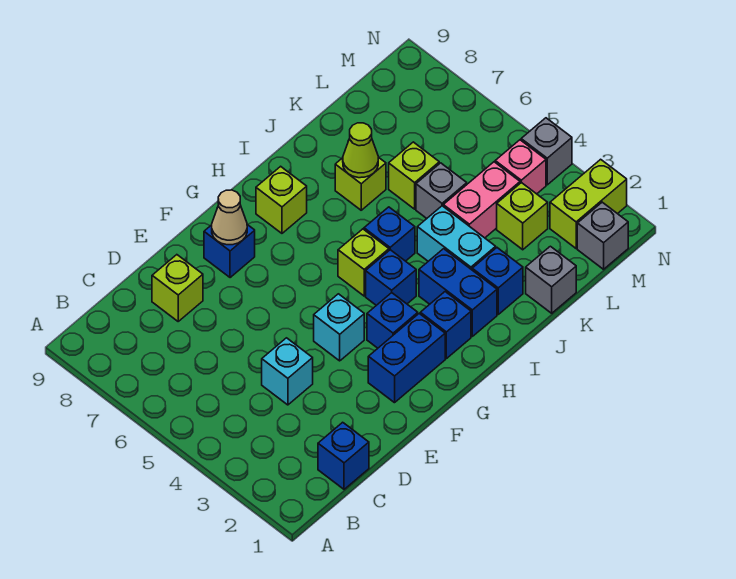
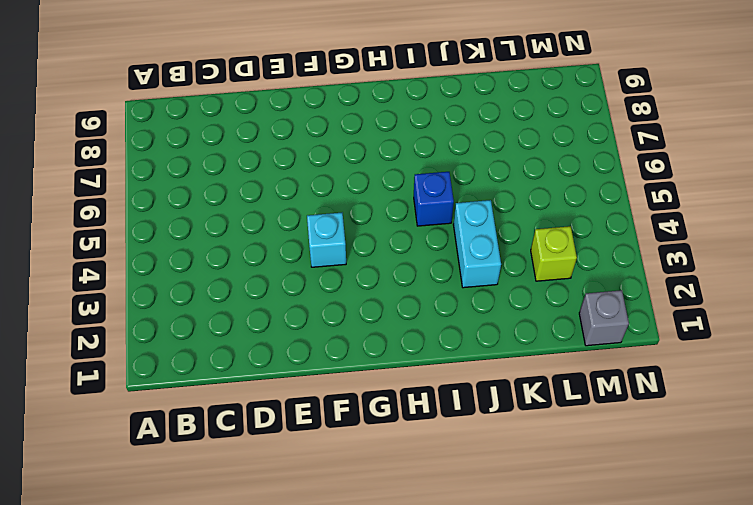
none -> blue 1x1 brick [318,422,369,489]
none -> cyan 1x1 brick [262,338,313,405]
none -> lime 1x1 brick [152,255,203,321]

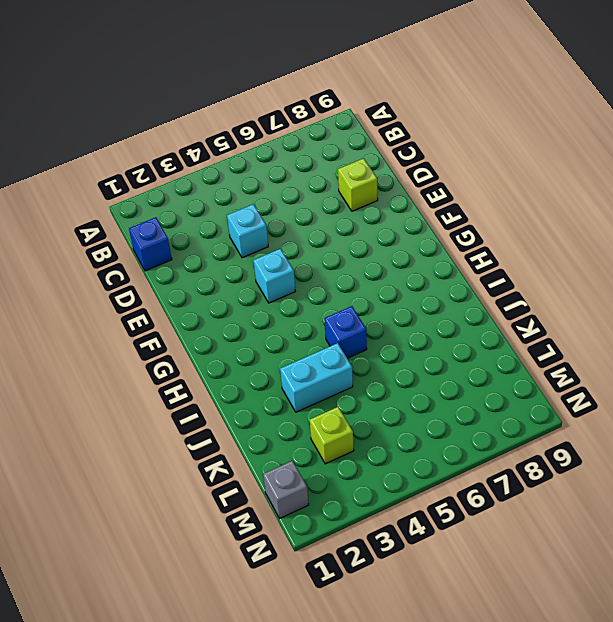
none -> blue 1x2 brick [368,314,445,403]
none -> blue 1x1 brick [204,225,255,278]
none -> blue 1x1 brick [367,293,418,348]

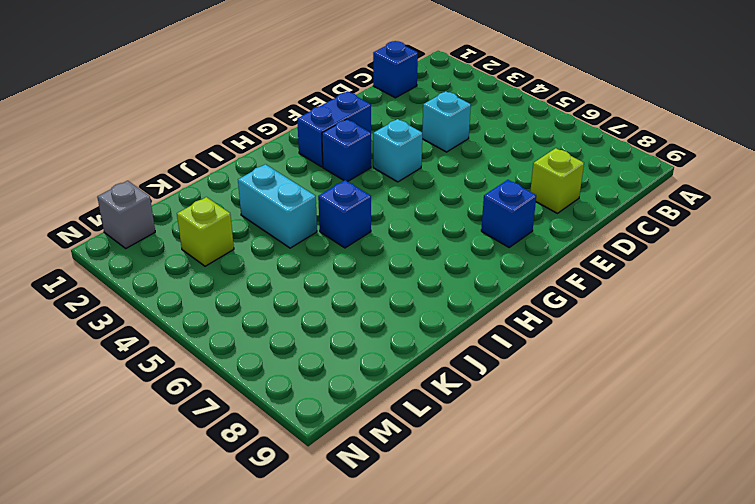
none -> blue 1x1 brick [420,292,471,359]
none -> blue 1x1 brick [366,250,416,305]
none -> lime 1x1 brick [338,229,389,296]

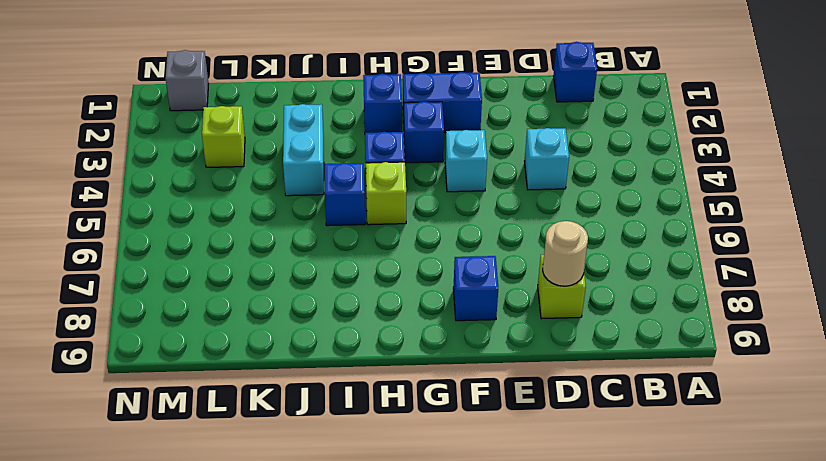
tan 1x1 round brick [543,221,588,286] -> none
none -> lime 1x1 brick [256,166,307,233]
none -> blue 1x2 brick [419,249,497,336]
none -> blue 1x1 brick [472,248,523,314]

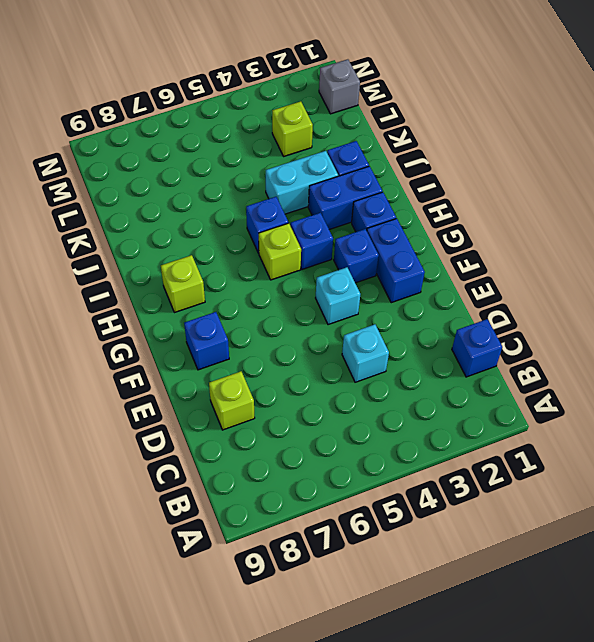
none -> lime 1x1 brick [335,157,386,210]
none -> grey 1x1 brick [526,246,576,313]
none -> pink 1x2 brick [443,162,520,238]

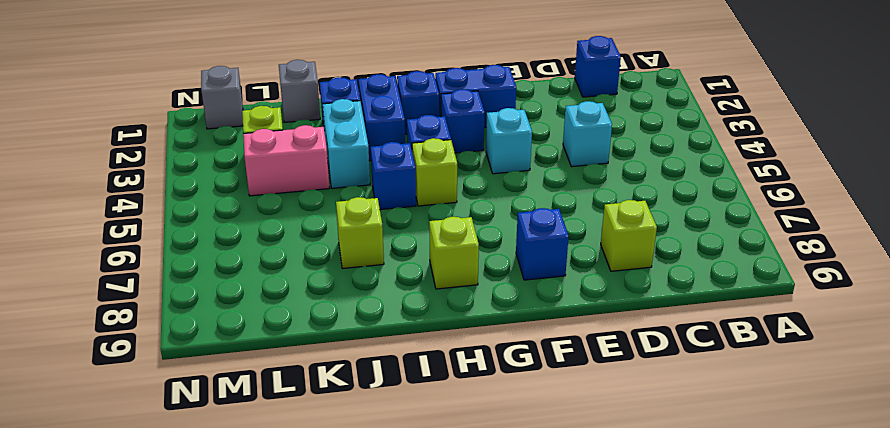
none -> grey 1x1 brick [416,163,467,218]
none -> lime 1x1 brick [389,142,439,209]
none -> lime 1x2 brick [550,159,627,248]

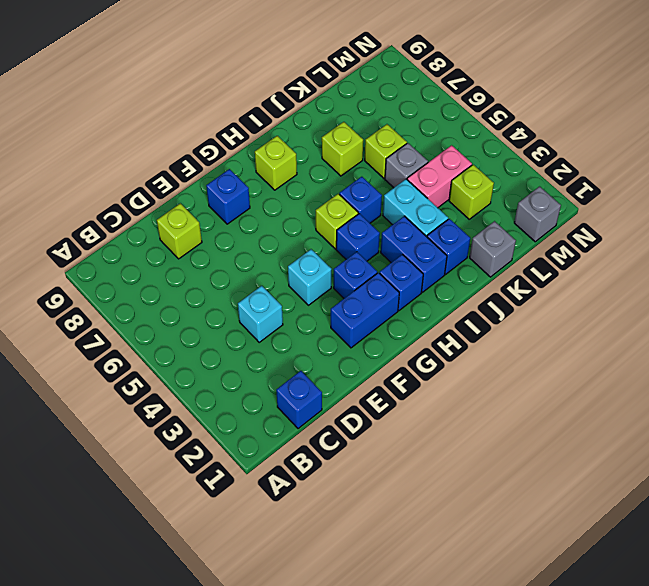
none -> lime 1x2 brick [550,159,627,248]
none -> pink 1x1 brick [495,140,546,194]
none -> grey 1x1 brick [521,118,572,185]

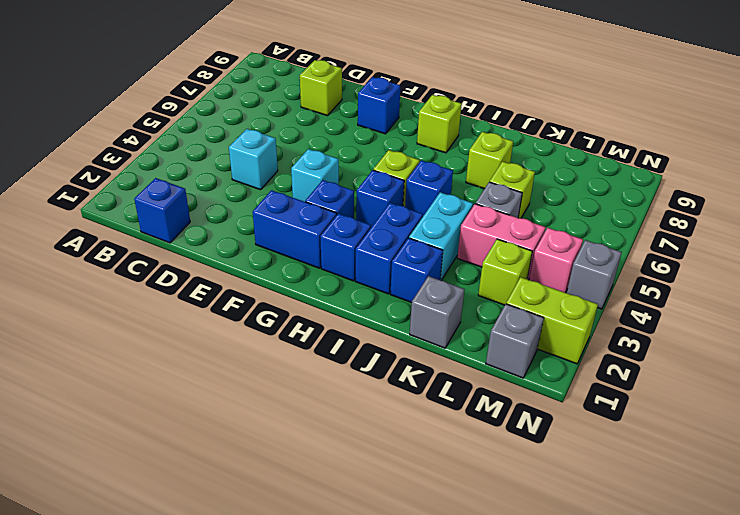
none -> tan 1x1 cone [212,190,247,245]
none -> lime 1x1 cone [343,123,378,178]

